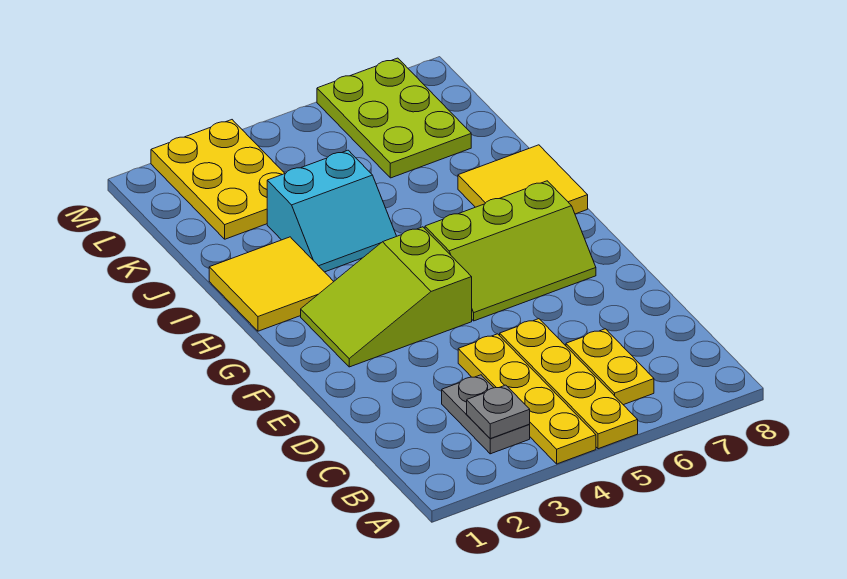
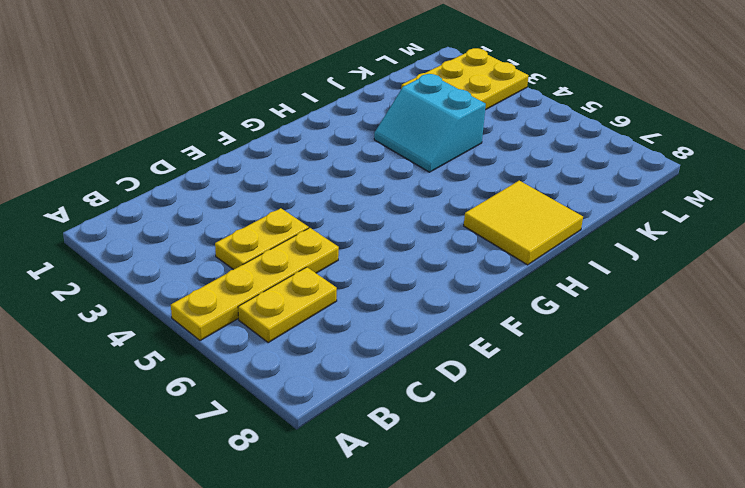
yellow 1x2 plate [215,208,309,270] -> yellow 1x4 plate [458,334,596,464]
none -> grey 1x2 plate [442,375,530,454]
none -> lime 2x3 slope [301,227,472,367]
none -> lime 2x3 slope [425,181,596,321]

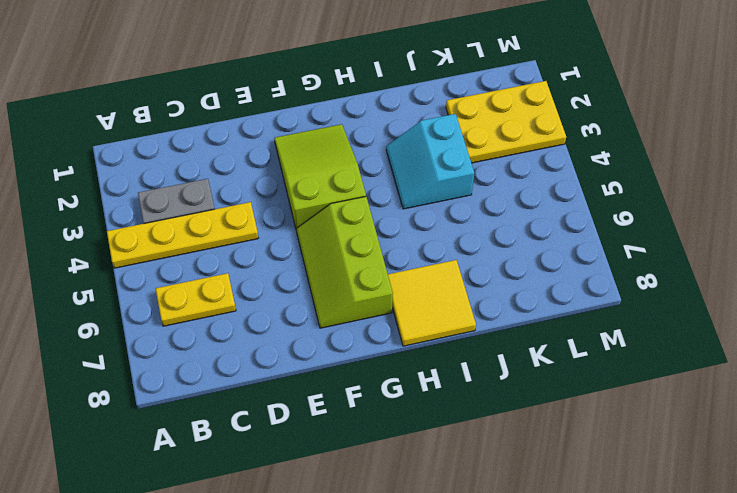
none -> yellow 1x4 plate [500,319,638,449]
none -> yellow 2x2 tile [209,237,334,331]
none -> lime 2x3 plate [317,58,471,178]

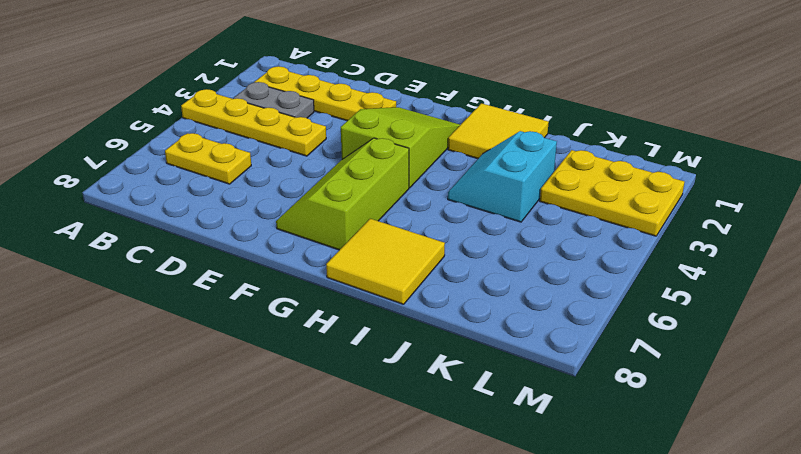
yellow 1x4 plate [254,66,396,121] -> yellow 1x4 plate moved to [500,319,638,449]
none -> lime 2x3 plate [317,58,471,178]
none -> grey 1x1 plate [467,385,530,439]

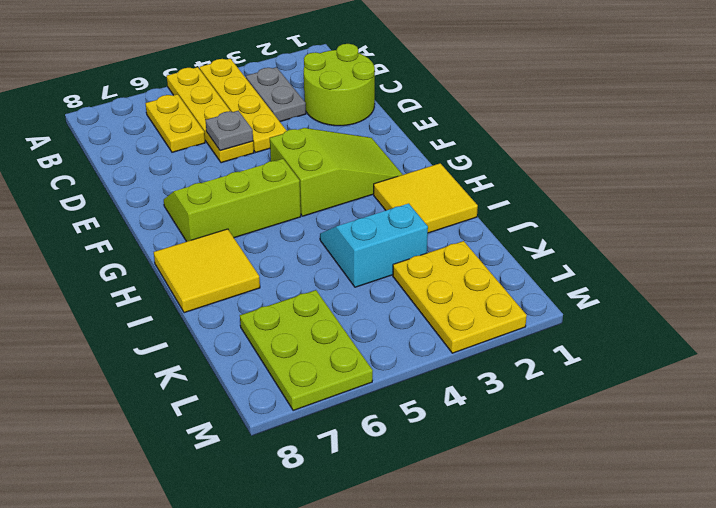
lime 2x2 round brick [304,44,375,126] -> none
grey 1x1 plate [206,111,253,151] -> grey 1x1 plate moved to [467,385,530,439]

